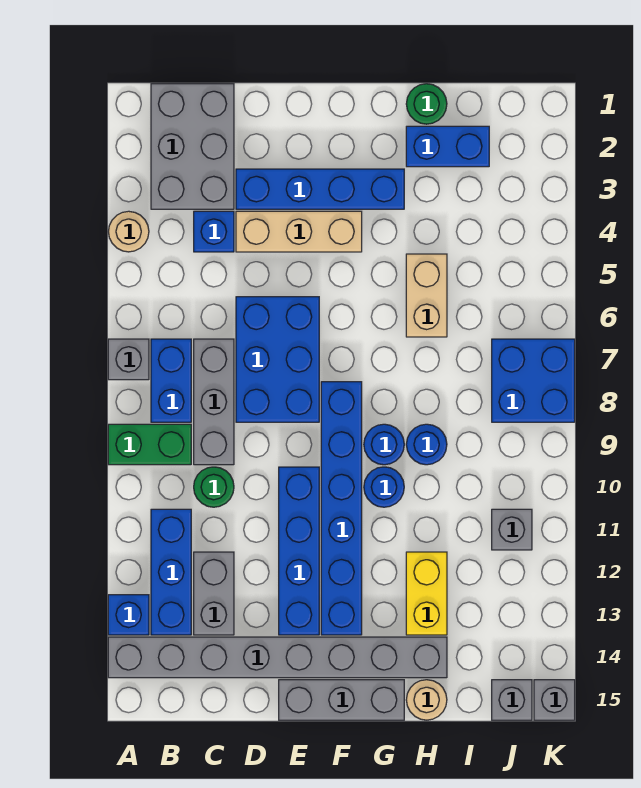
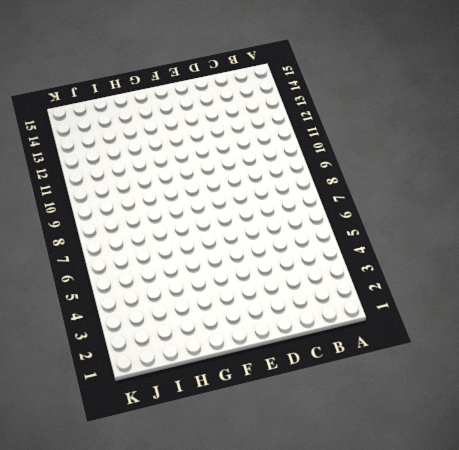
none -> tan 1x1 round brick [108,211,149,252]
none -> grey 1x1 brick [108,339,149,380]
none -> green 1x2 brick [108,424,191,465]
none -> blue 1x1 brick [108,595,149,635]

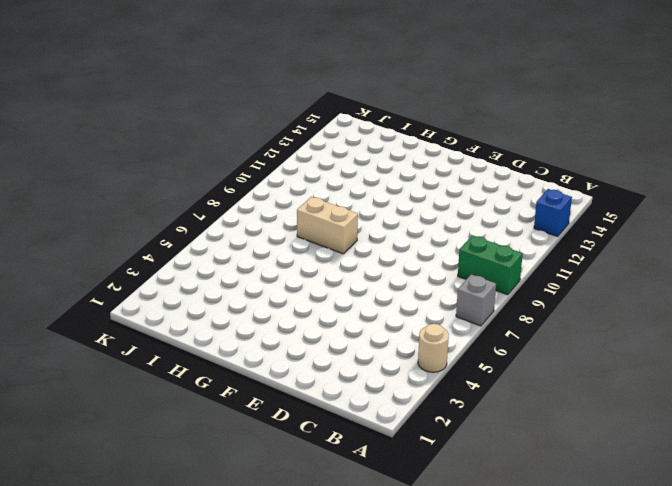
tan 1x2 brick [297,197,358,254] -> tan 1x2 brick turned to [406,254,447,337]
none -> grey 1x8 brick [108,637,447,678]
none -> grey 2x3 brick [151,84,234,209]
none -> blue 1x2 brick [151,339,191,422]
none -> blue 1x3 brick [151,509,191,635]

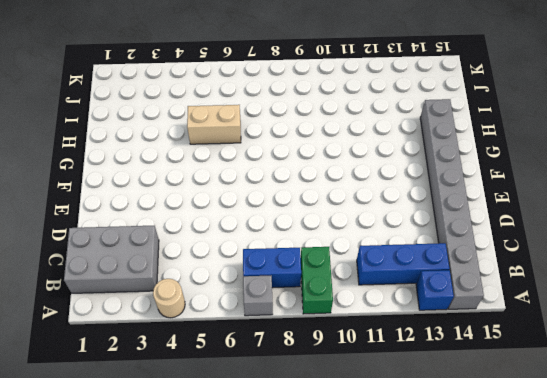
none -> blue 1x1 brick [194,211,234,252]
none -> grey 1x3 brick [194,339,234,465]
none -> green 1x1 round brick [194,467,234,507]
none -> grey 1x2 brick [194,552,234,635]

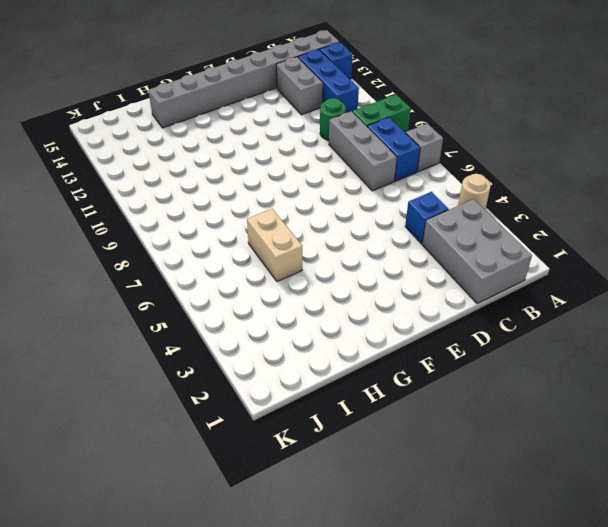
none -> blue 1x4 brick [236,169,404,209]
none -> tan 1x3 brick [236,211,362,252]
none -> blue 2x3 brick [236,297,319,422]
none -> blue 1x4 brick [279,467,319,635]

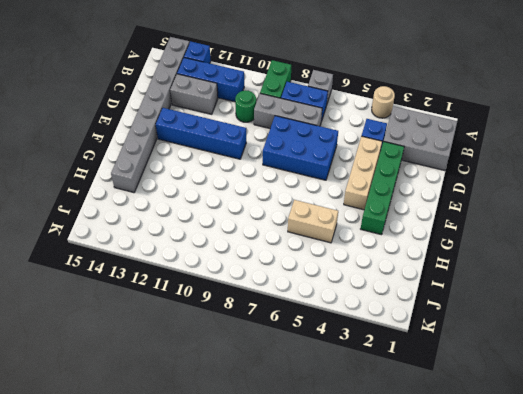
green 1x4 brick [361,142,404,235] -> blue 1x4 brick [236,169,404,209]
none -> grey 1x3 brick [279,680,404,720]
none -> blue 1x6 brick [321,382,362,635]
none -> blue 1x1 round brick [364,424,404,465]
none -> blue 1x1 round brick [364,467,404,507]

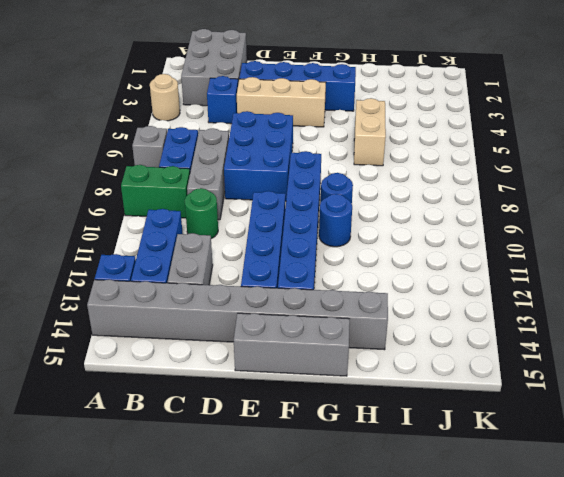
none -> green 1x1 round brick [406,84,447,124]
none -> blue 1x2 brick [406,126,489,167]
none -> blue 1x1 round brick [406,424,447,465]
none -> yellow 1x2 brick [406,552,447,635]

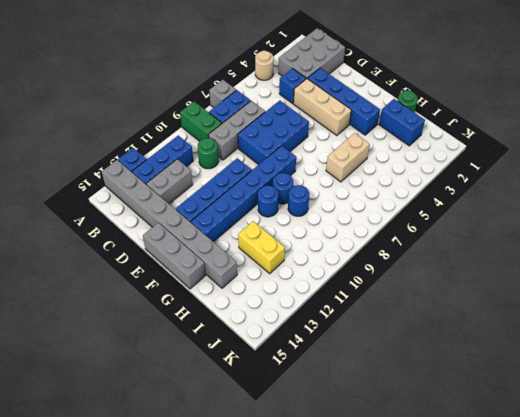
yellow 1x2 brick [238,221,285,273] -> yellow 1x2 brick turned to [406,552,447,635]
none -> tan 1x1 round brick [406,680,447,720]
none -> blue 2x2 brick [492,339,575,422]
none -> grey 1x1 brick [492,509,532,550]
none -> grey 1x1 brick [492,680,532,720]

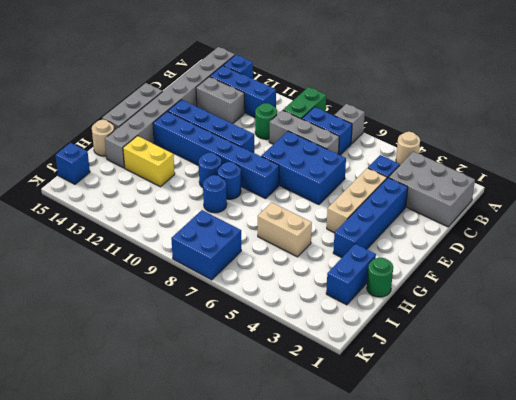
blue 1x1 brick [55,143,90,184] -> grey 1x1 brick [492,680,532,720]
none -> grey 1x1 brick [492,509,532,550]
none -> grey 1x1 brick [534,680,575,720]

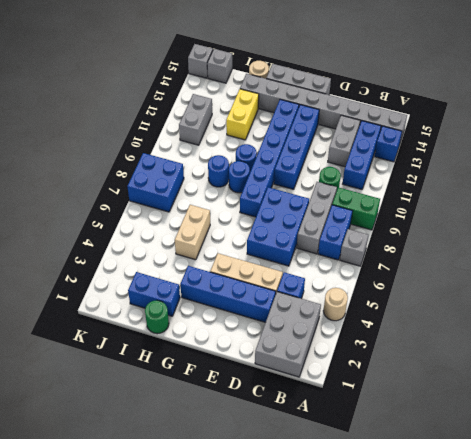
grey 1x2 brick [179,94,212,145] -> grey 1x1 brick [492,509,532,550]

